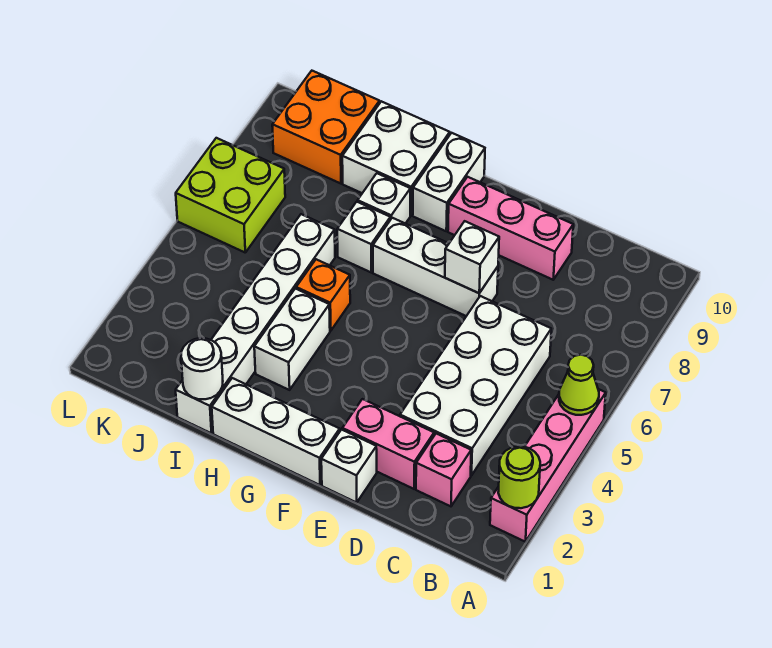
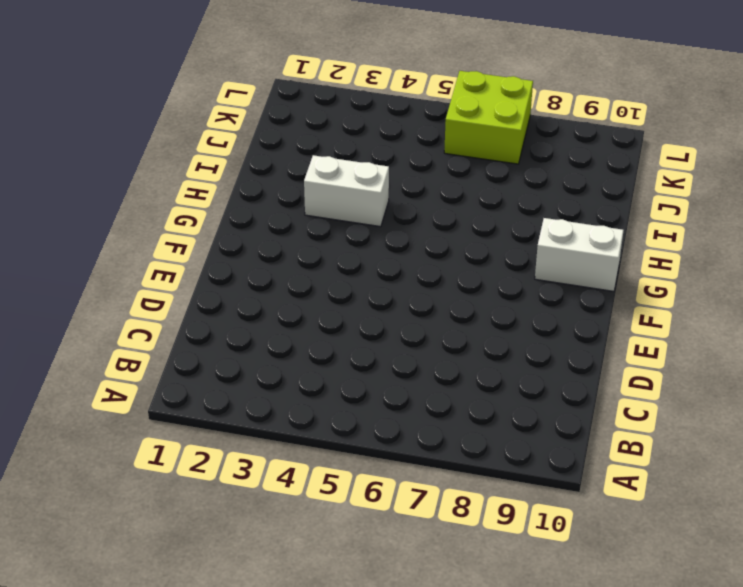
none -> pink 1x4 brick [490,389,606,542]
none -> pink 1x1 brick [416,434,471,506]
none -> white 2x4 brick [400,296,551,475]

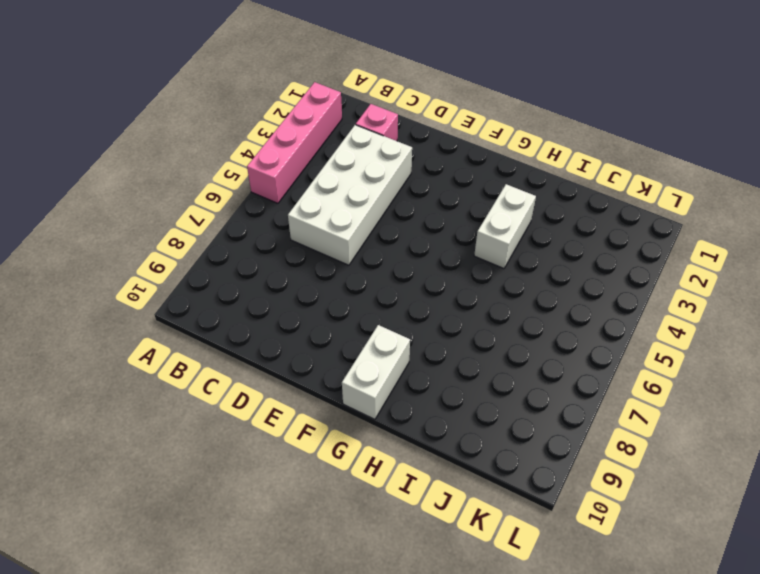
none -> pink 1x2 brick [342,399,434,489]
none -> pink 1x3 brick [448,177,573,280]
none -> white 1x1 brick [321,430,377,502]

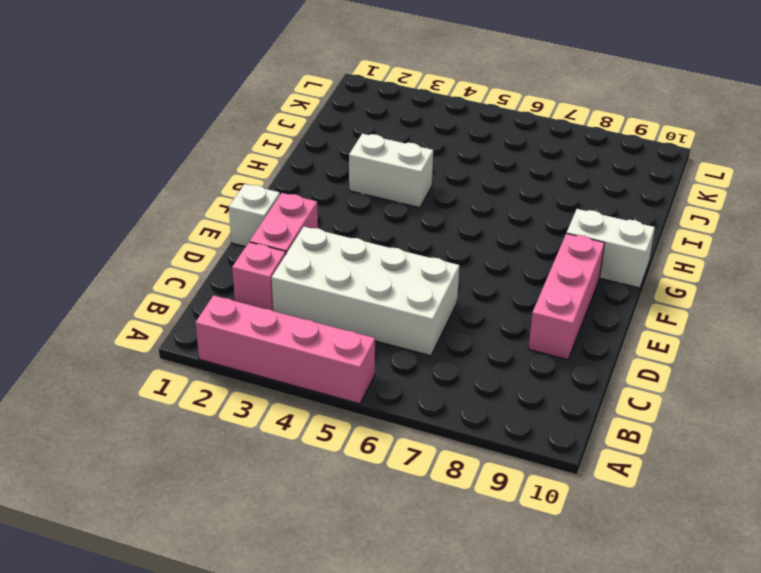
none -> white 1x3 brick [373,218,498,316]
none -> white 1x3 brick [212,378,340,485]
none -> orange 1x1 brick [296,259,350,331]

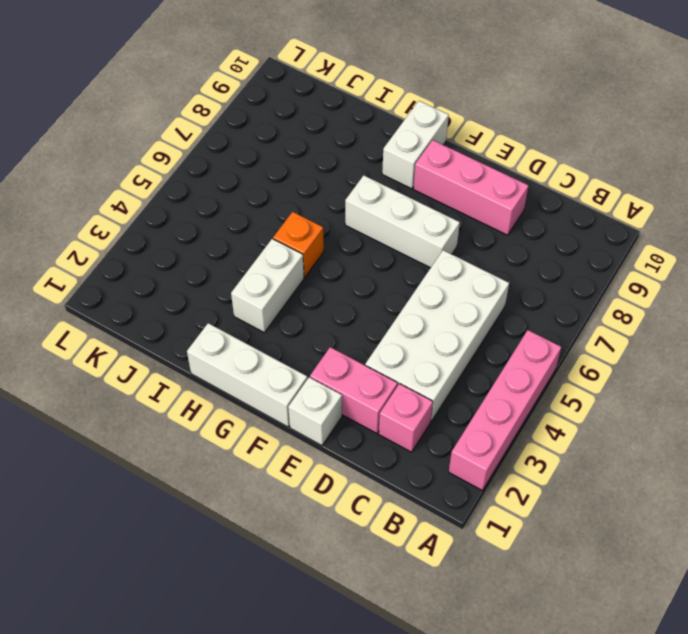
none -> white 1x1 brick [337,202,390,272]
none -> white 1x1 brick [358,173,410,224]
none -> white 2x2 brick [342,101,450,215]

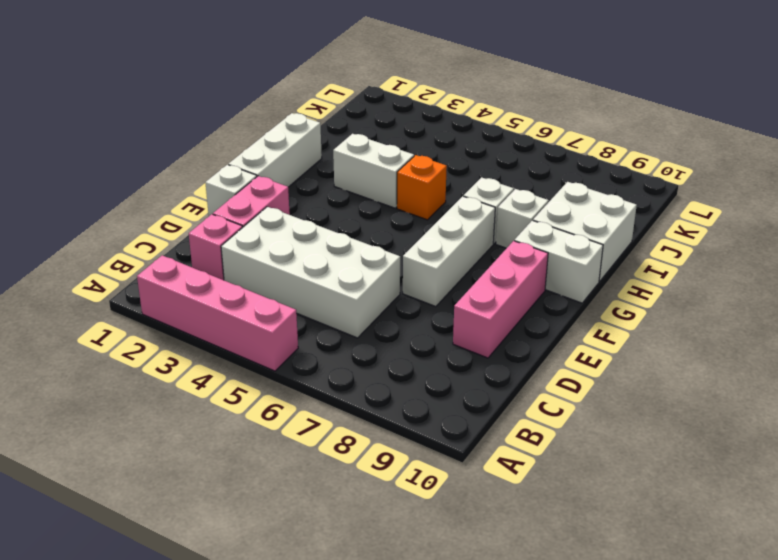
none -> white 1x6 brick [176,214,335,433]
none -> orange 2x2 brick [272,71,380,184]
none -> lime 2x2 brick [176,138,285,252]

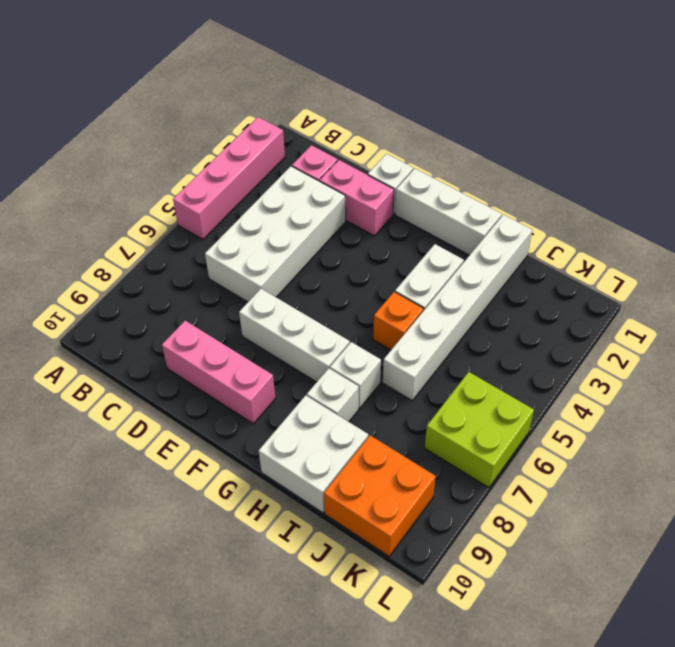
none -> white 1x2 brick [413,133,485,231]
none -> lime 1x1 round brick [498,446,540,508]
none -> lime 1x1 cone [559,355,599,415]

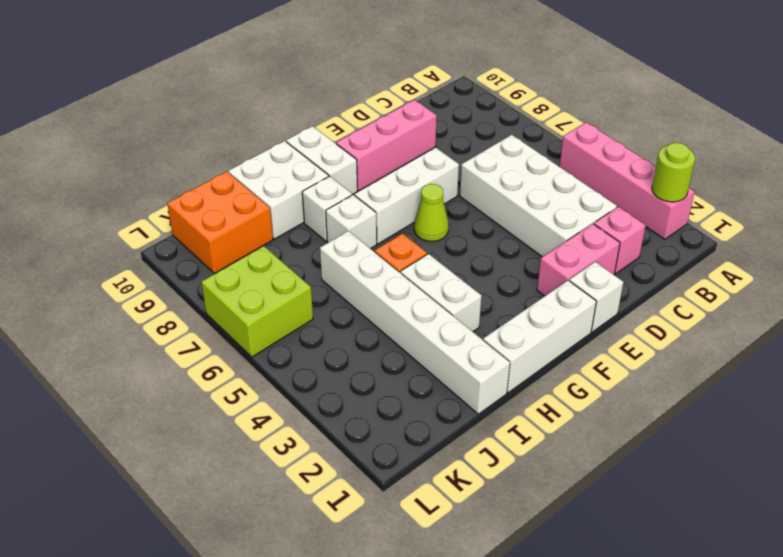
lime 1x1 cone [414,184,449,241] -> lime 1x1 cone moved to [559,355,599,415]
none -> white 1x1 brick [445,221,499,293]
none -> white 1x1 round brick [181,338,223,399]

